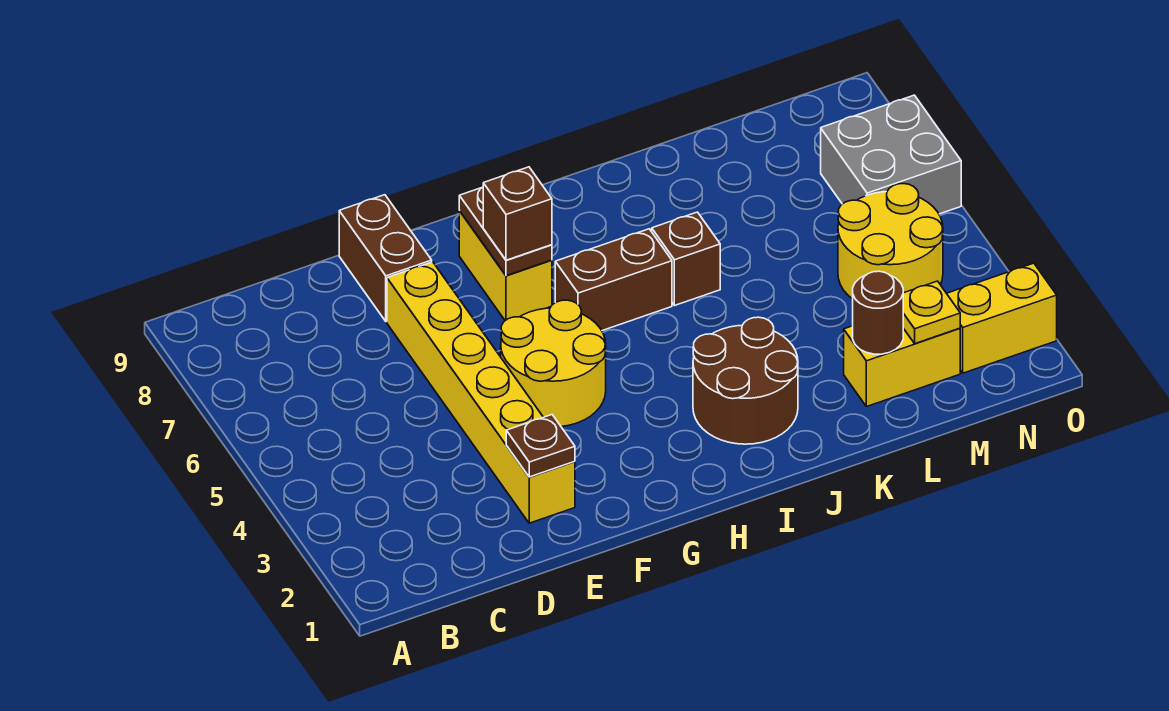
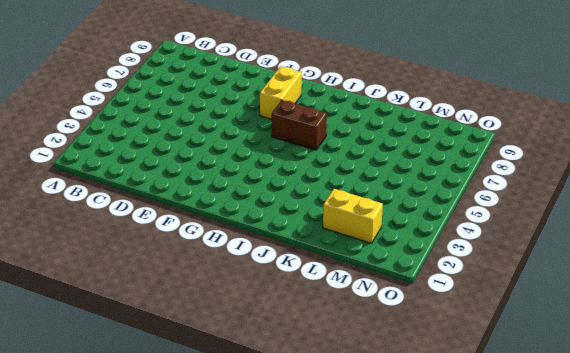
none -> yellow 1x6 brick [387,262,575,523]
none -> brown 1x2 brick [339,195,432,322]
none -> yellow 2x2 round brick [501,300,606,427]

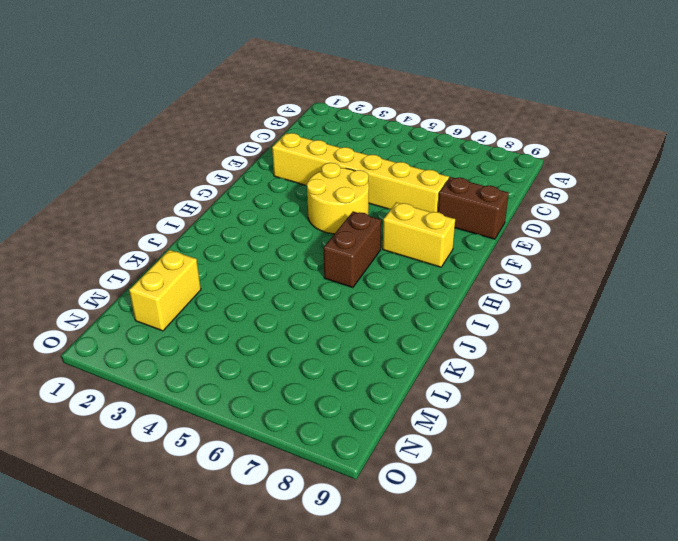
none -> brown 2x2 round brick [693,317,798,444]
none -> brown 1x1 brick [652,212,720,306]
none -> yellow 2x2 round brick [838,184,943,299]

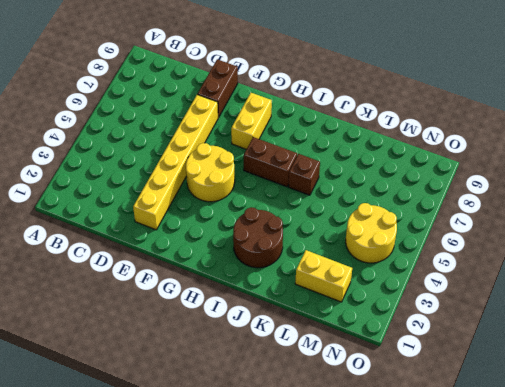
none -> yellow 1x2 brick [947,263,1057,373]
none -> grey 2x2 brick [821,95,961,214]
none -> brown 1x1 plate [506,415,575,477]

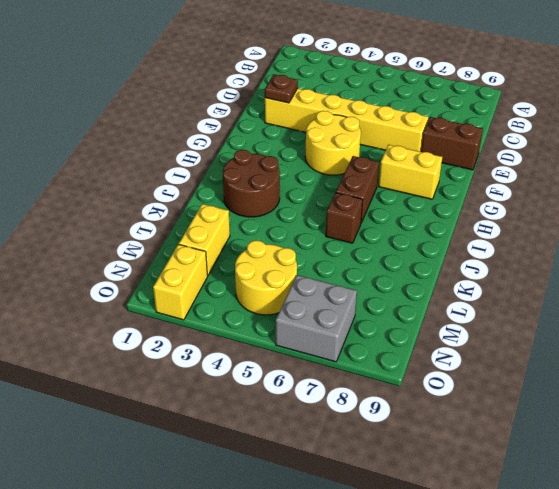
none -> brown 1x2 plate [459,187,552,276]
none -> brown 1x1 round brick [853,271,903,354]
none -> yellow 1x1 plate [903,281,960,344]

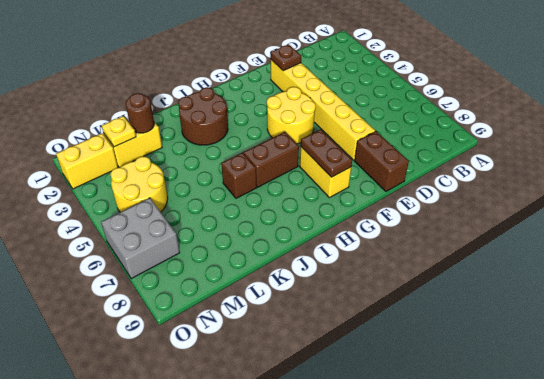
none -> brown 1x1 brick [483,167,552,260]

